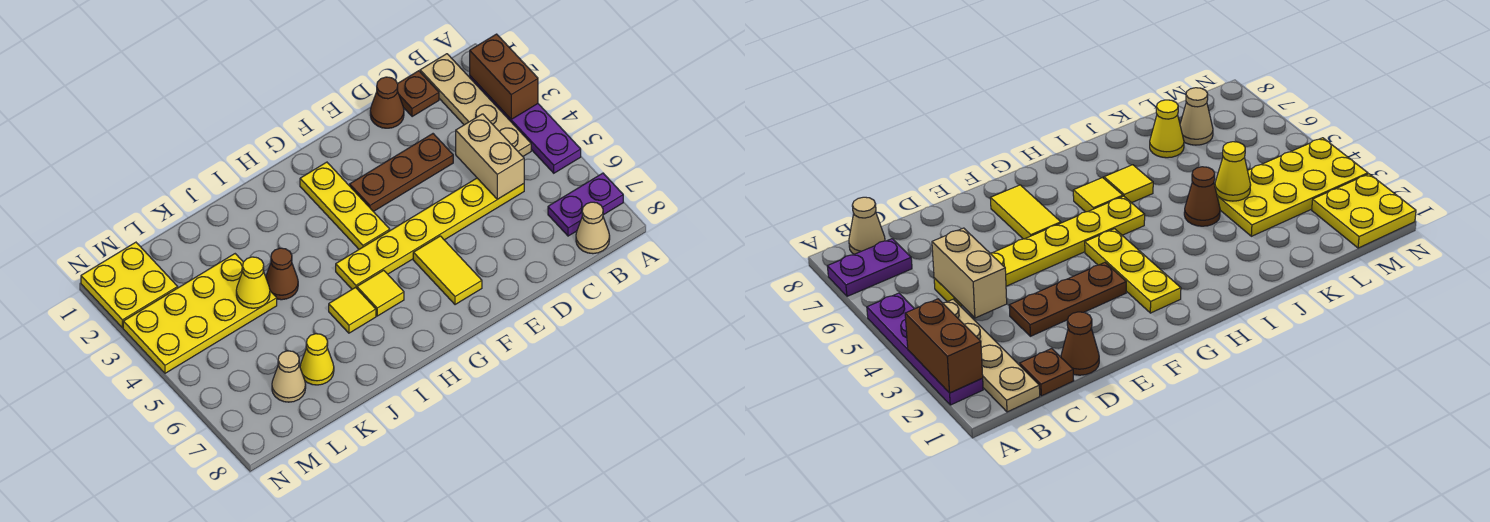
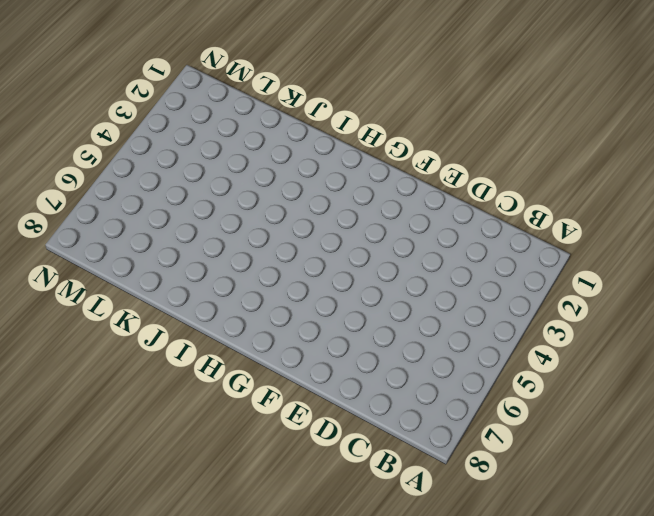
none -> purple 1x4 plate [470,76,581,173]
none -> purple 1x2 plate [548,173,623,236]
none -> tan 1x4 plate [420,54,531,156]

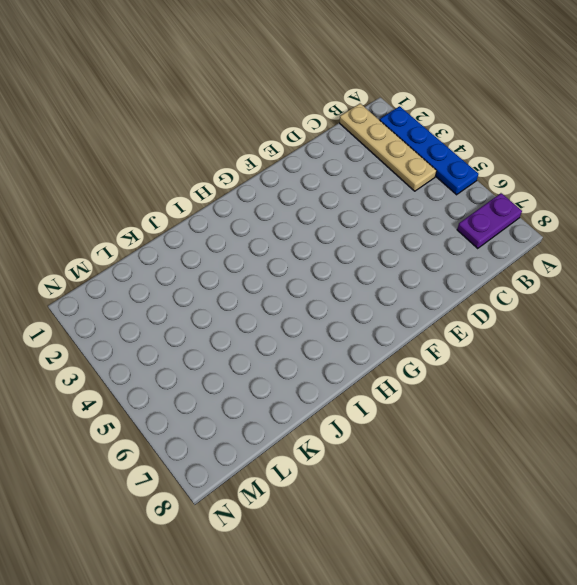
blue 1x4 plate [380,106,478,195] -> purple 1x4 plate [470,76,581,173]
none -> tan 1x1 cone [576,202,610,254]
none -> brown 1x1 plate [397,71,439,117]
none -> yellow 1x6 plate [336,178,524,289]

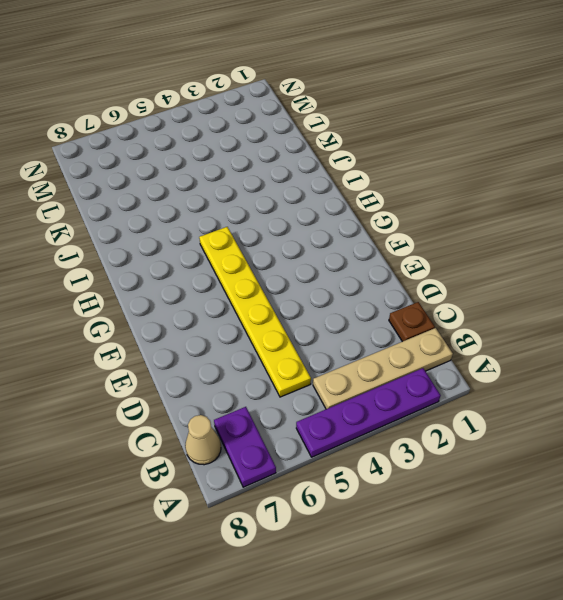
none -> brown 1x1 cone [370,77,404,128]
none -> brown 1x3 plate [350,134,453,212]
none -> yellow 1x2 tile [413,236,482,305]

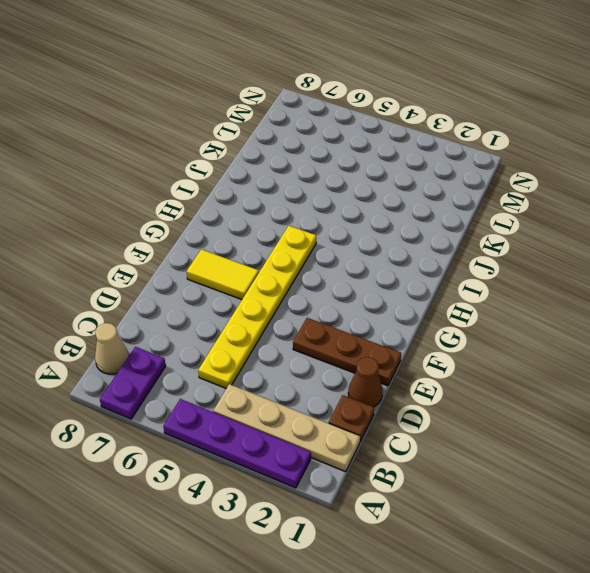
brown 1x3 plate [293,318,401,386] -> brown 1x3 plate turned to [350,134,453,212]
none -> yellow 1x3 plate [300,162,390,249]
none -> yellow 1x1 tile [357,270,404,316]
none -> yellow 1x1 tile [329,288,376,333]

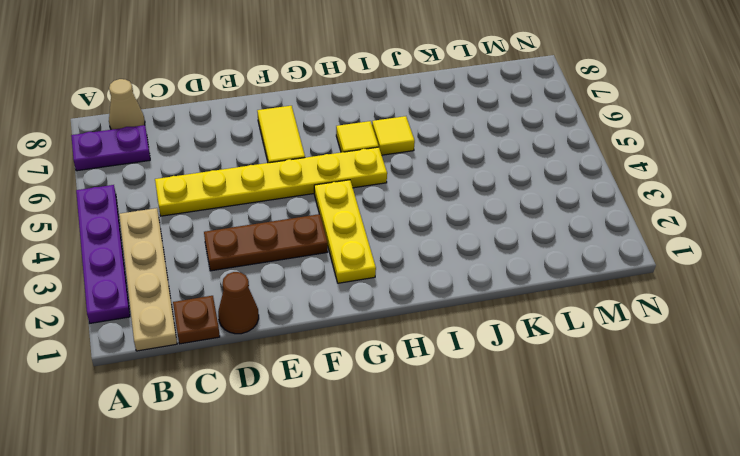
none -> brown 1x1 cone [266,248,298,300]
none -> yellow 2x4 plate [123,254,277,373]
none -> yellow 1x1 cone [300,334,334,385]

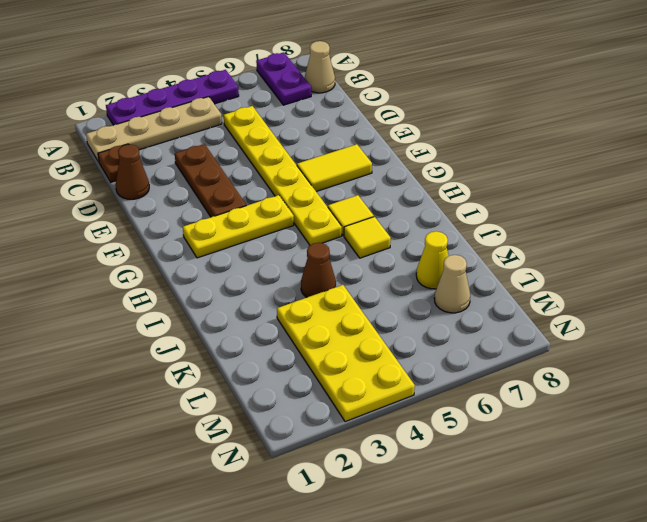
none -> yellow 2x2 plate [81,242,178,328]
none -> brown 1x2 brick [470,34,538,119]
none -> tan 1x2 brick [456,114,524,199]

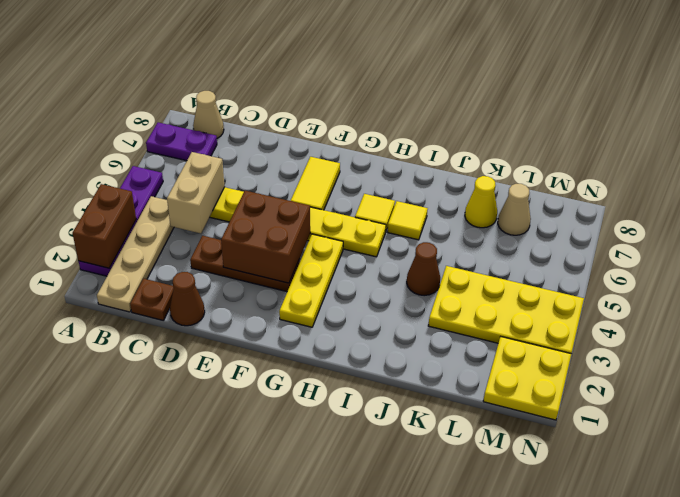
brown 2x2 brick [221,190,310,283] -> none
none -> yellow 1x1 cone [236,257,270,308]

